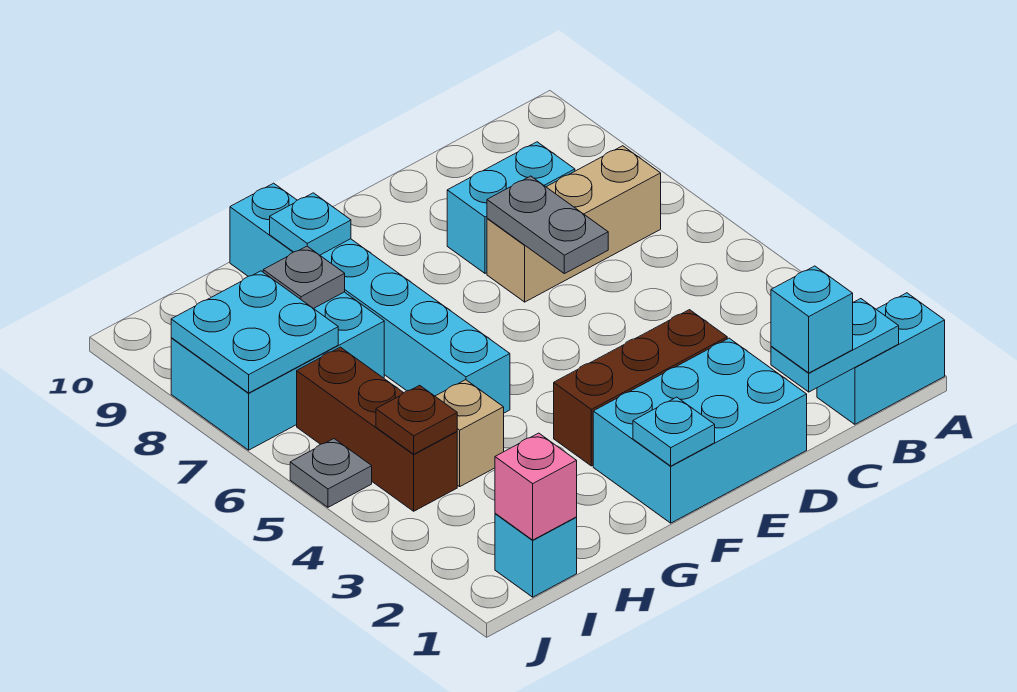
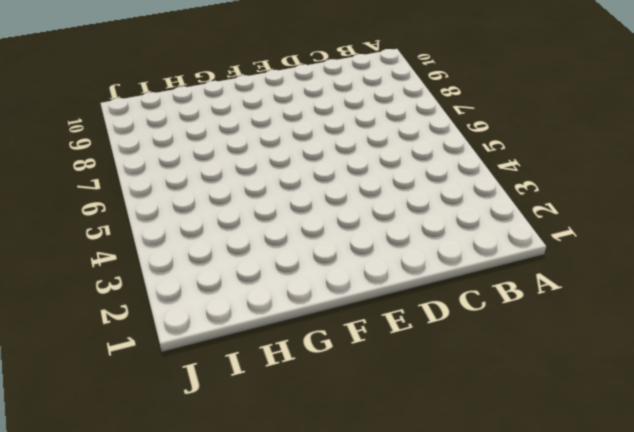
none -> cyan 1x2 brick [817,293,945,424]
none -> tan 1x3 brick [487,146,661,302]
none -> cyan 1x2 brick [447,142,575,273]

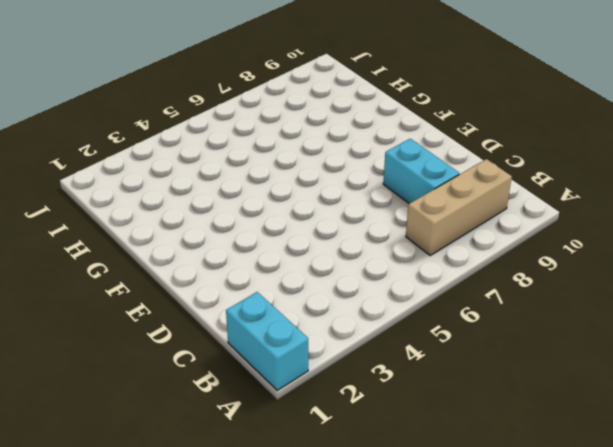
tan 1x3 brick [406,159,512,255] -> tan 1x3 brick turned to [487,146,661,302]
none -> cyan 2x3 brick [593,338,807,523]
none -> brown 1x3 brick [554,310,727,466]
none -> cyan 1x6 brick [230,183,510,413]

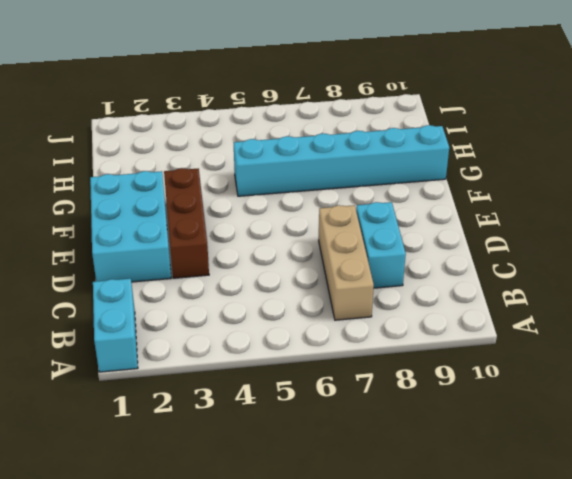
none -> tan 1x1 brick [435,380,504,486]
none -> cyan 2x3 brick [171,292,384,450]
none -> cyan 1x1 brick [495,514,577,597]

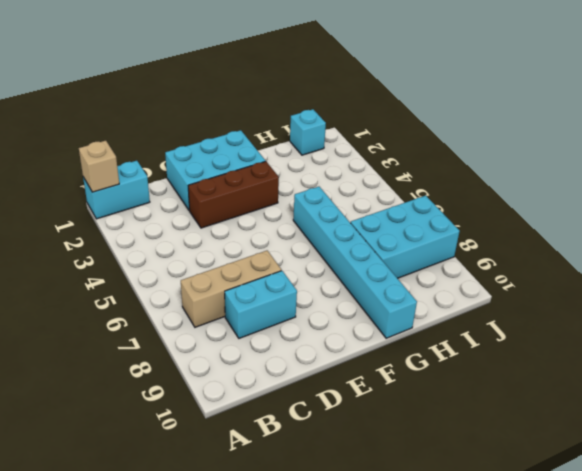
tan 1x1 brick [79,141,119,192] -> tan 1x1 brick moved to [435,380,504,486]
none -> brown 1x3 brick [297,347,457,511]
none -> grey 1x1 plate [290,439,372,507]
none -> cyan 1x2 plate [771,299,899,392]

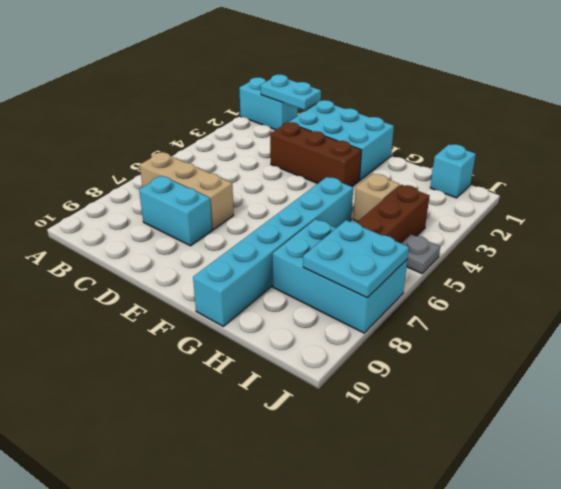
none -> grey 1x2 plate [487,176,608,274]
none -> cyan 1x1 plate [633,397,715,466]
none -> cyan 1x1 plate [270,193,351,255]

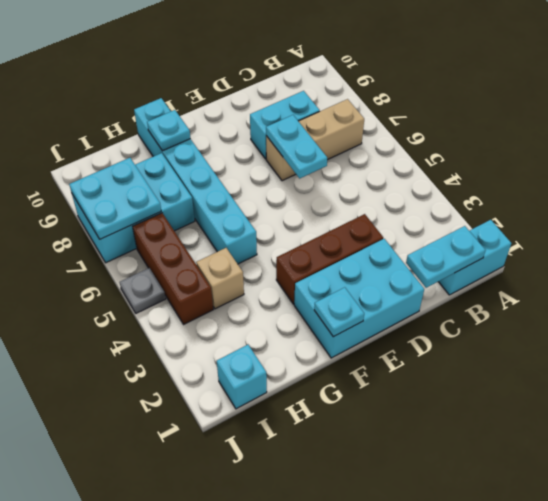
cyan 1x2 plate [266,115,327,178] -> grey 1x2 plate [487,176,608,274]
none -> grey 1x1 plate [263,246,345,309]
none -> pink 1x1 brick [495,433,577,540]
none -> brown 1x1 plate [376,385,457,454]

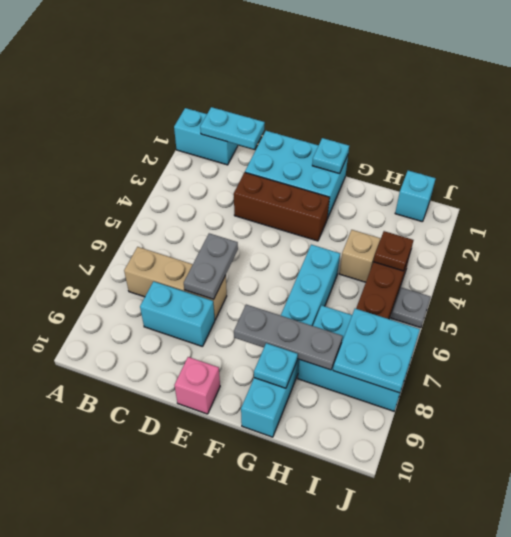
pink 1x1 brick [174,357,220,414] -> pink 1x1 brick moved to [495,433,577,540]
grey 1x3 plate [234,305,343,370] -> grey 1x1 plate [263,246,345,309]
none -> cyan 1x1 brick [771,266,853,373]

